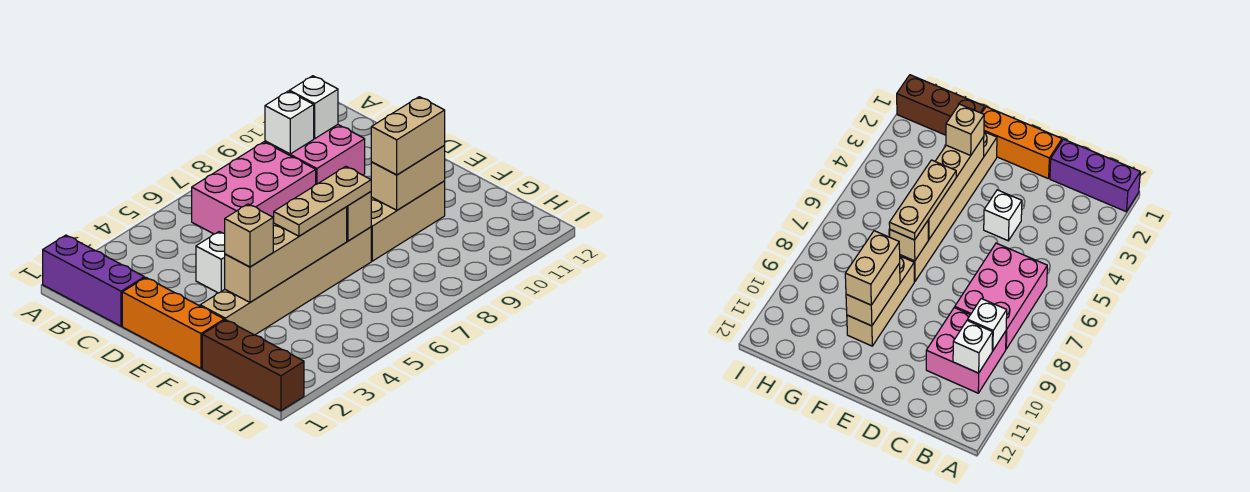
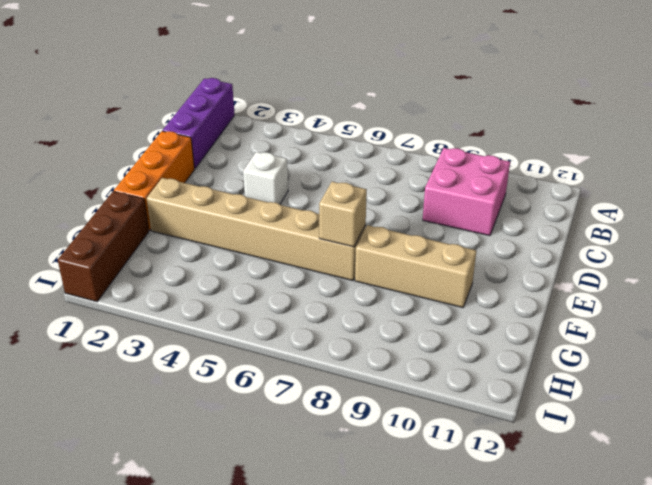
none -> pink 2x3 brick [192,142,316,234]
none -> white 1x1 brick [265,91,314,154]
none -> white 1x1 brick [289,76,338,138]

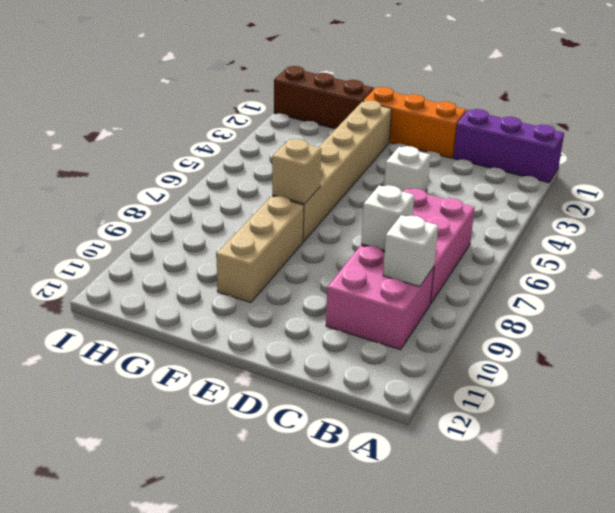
white 1x1 brick [361,185,414,250] -> white 1x1 brick moved to [289,76,338,138]
none -> tan 1x4 brick [225,207,347,302]
none -> tan 1x2 brick [371,146,445,210]
none -> tan 1x1 brick [225,204,273,267]

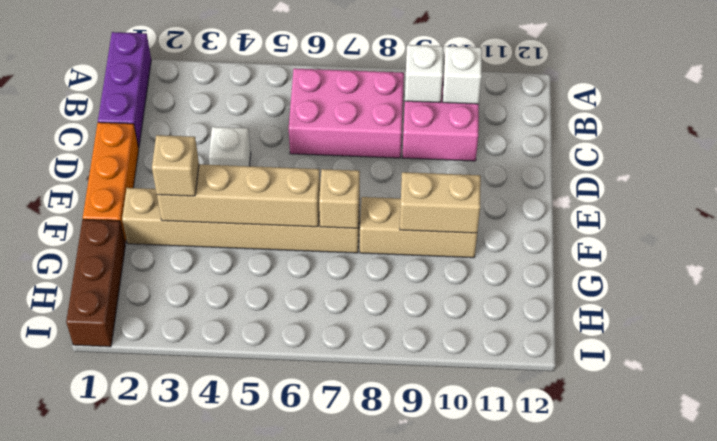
none -> tan 1x3 plate [274,166,371,236]
none -> tan 1x2 brick [371,97,445,175]

